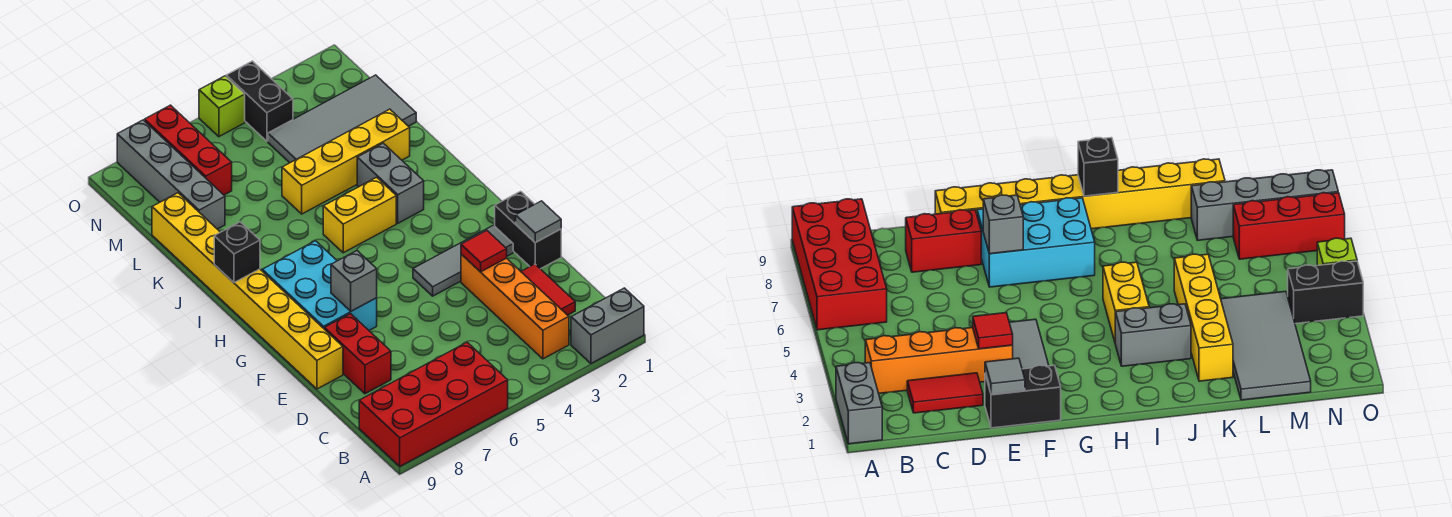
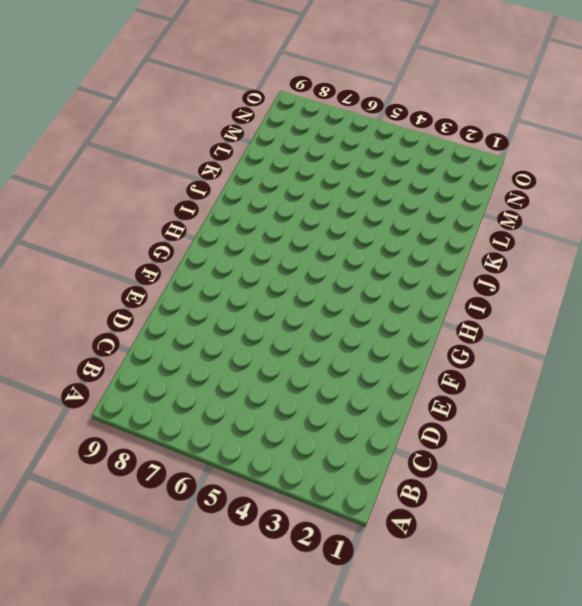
none -> grey 1x2 brick [571,288,644,363]
none -> red 2x4 brick [359,342,508,466]
none -> orange 1x4 brick [461,254,569,359]

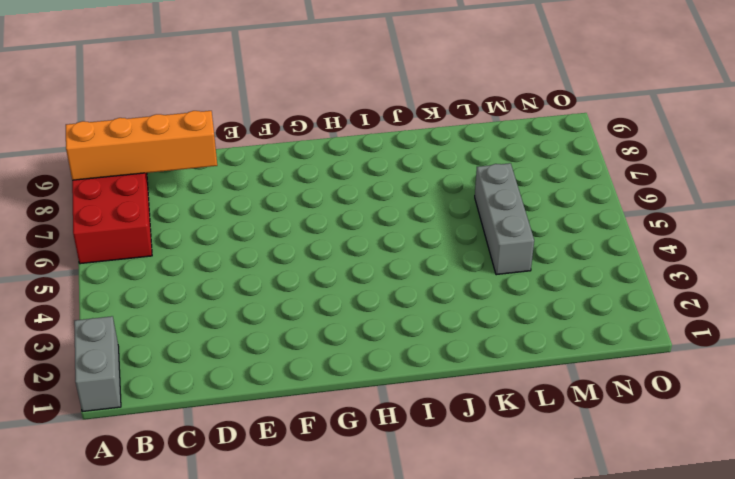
orange 1x4 brick [66,111,217,180] -> orange 1x4 brick moved to [461,254,569,359]
grey 1x3 brick [475,163,534,275] -> grey 2x4 tile [268,75,416,163]
none -> red 1x2 tile [521,264,575,315]
none -> red 1x2 brick [324,314,391,394]
none -> black 1x2 brick [495,191,561,269]

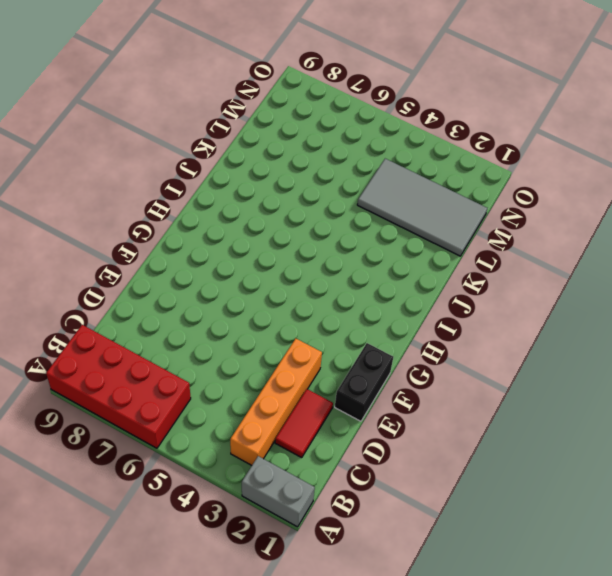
none -> red 1x2 brick [324,314,391,394]
none -> yellow 1x8 brick [152,193,343,389]
none -> grey 1x3 tile [413,225,513,296]

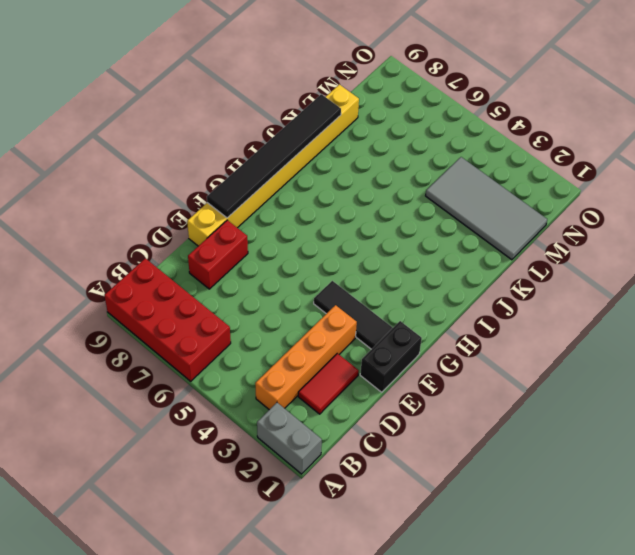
black 1x3 tile [314,281,393,349] -> grey 1x3 tile [413,225,513,296]
black 1x6 tile [207,94,341,218] -> black 1x1 brick [214,222,260,283]
none -> cyan 2x3 brick [262,241,377,330]
none -> grey 1x2 brick [357,143,424,223]
none -> yellow 1x2 brick [323,177,396,253]

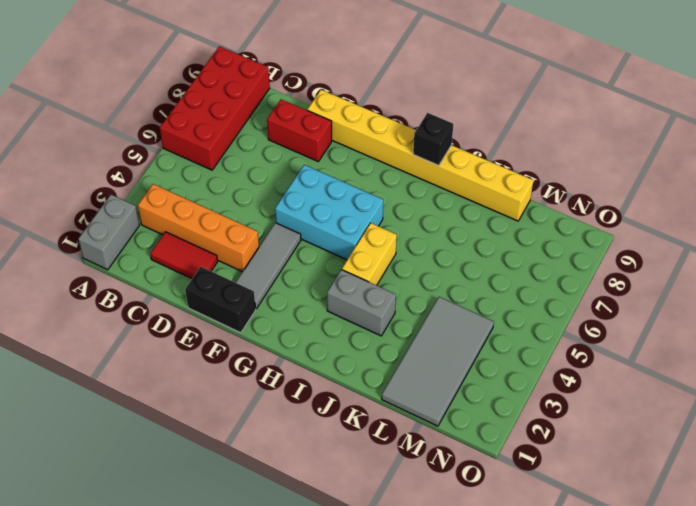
cyan 2x3 brick [275,165,383,260] -> cyan 2x3 brick moved to [262,241,377,330]
none -> yellow 1x4 brick [282,109,410,214]
none -> grey 1x4 brick [117,120,225,229]
none -> red 1x3 brick [145,105,232,195]

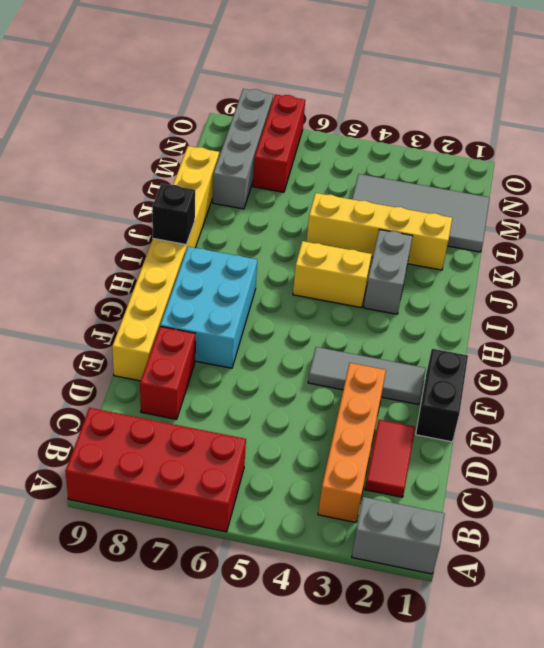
none -> black 1x2 brick [226,61,293,141]
none -> lime 1x1 brick [199,76,245,137]
none -> grey 1x1 tile [516,201,561,243]

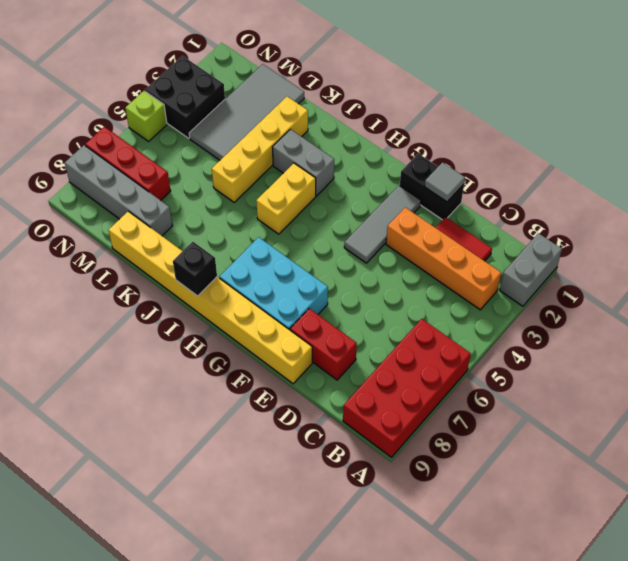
black 2x2 brick [145,56,225,138] -> black 1x2 brick [226,61,293,141]
none -> red 1x1 tile [461,231,507,272]
none -> grey 1x1 brick [331,251,377,311]

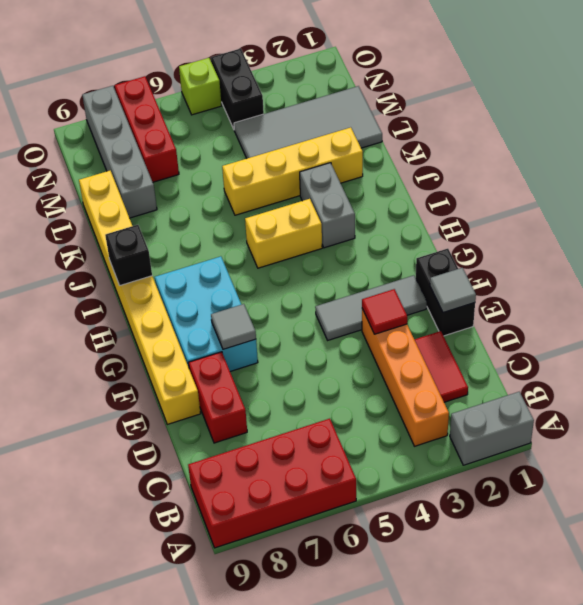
grey 1x1 tile [211,304,256,349] -> grey 1x1 brick [331,251,377,311]

